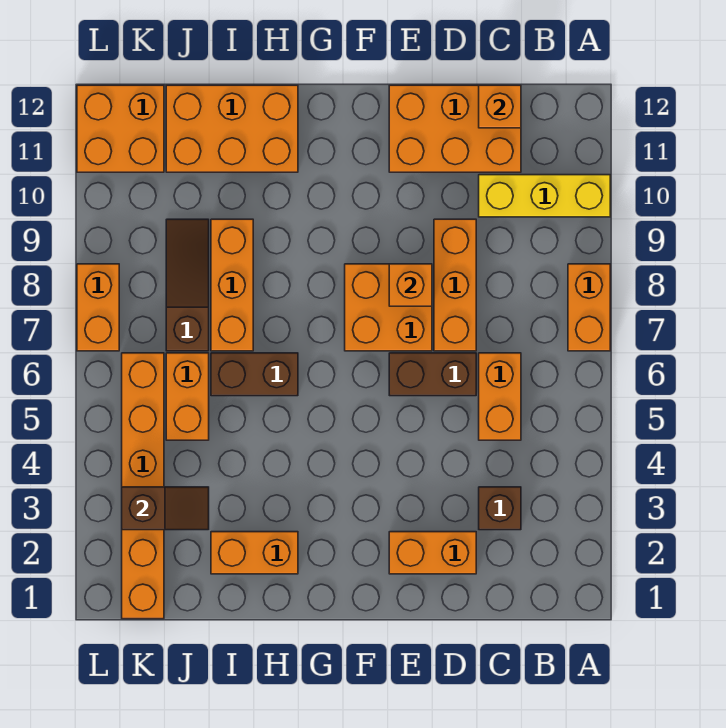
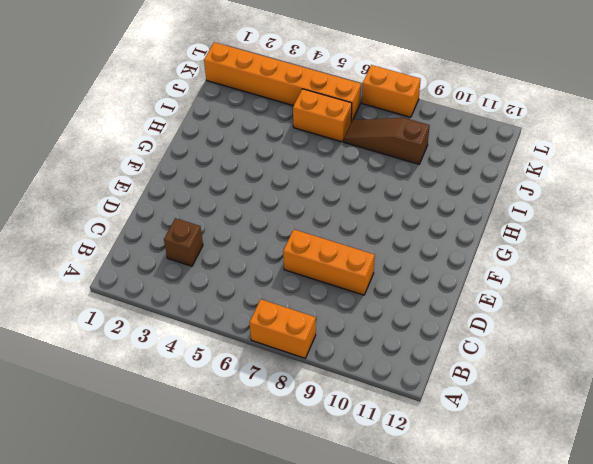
brown 1x3 slope [344,118,430,164] -> brown 1x3 slope turned to [166,219,209,351]
none -> yellow 1x3 brick [479,175,610,217]
none -> orange 1x2 brick [479,353,521,440]
none -> orange 2x3 brick [389,85,521,172]

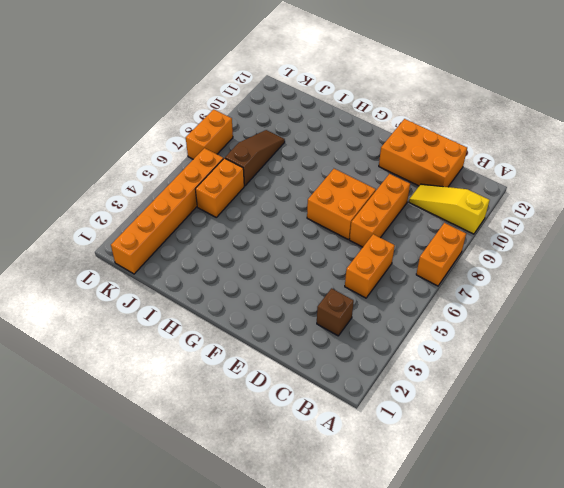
yellow 1x3 slope [409,184,490,234] -> yellow 1x3 brick [479,175,610,217]
none -> orange 1x2 brick [389,532,476,574]
none -> brown 1x2 brick [389,353,476,396]
none -> orange 1x2 brick [211,532,298,574]

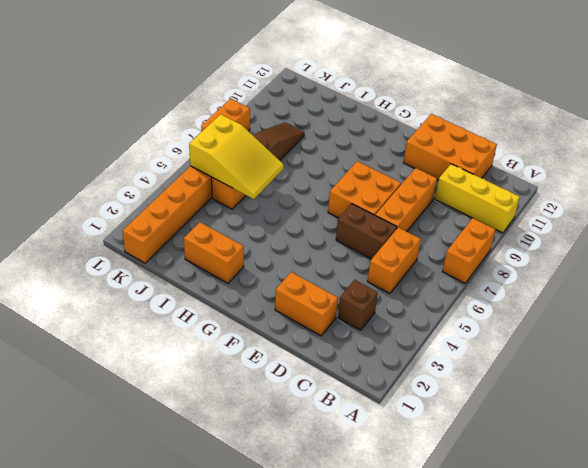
yellow 2x3 slope [189,114,284,199] -> none
none -> brown 1x2 brick [211,353,298,396]
none -> orange 2x3 brick [166,85,298,172]
none -> orange 1x3 brick [211,219,253,351]

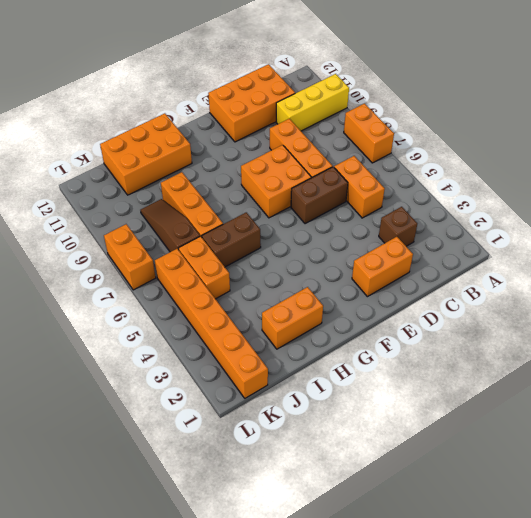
none -> orange 2x2 brick [77,85,164,172]
none -> orange 1x1 brick [479,85,521,128]
none -> orange 1x1 brick [389,264,432,306]

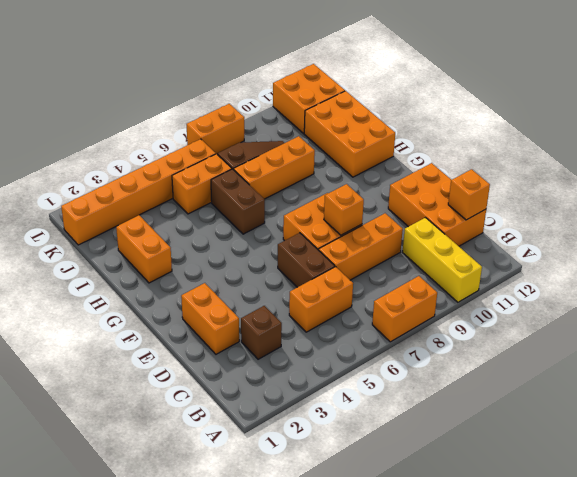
none -> brown 1x2 slope [122,487,209,530]

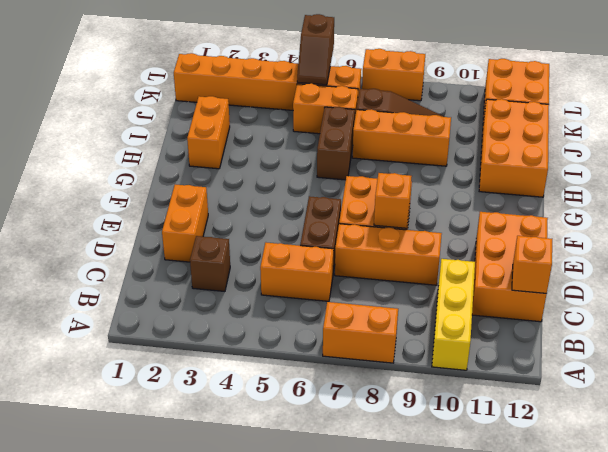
brown 1x2 slope [297,14,334,85] -> brown 1x2 slope moved to [122,487,209,530]

